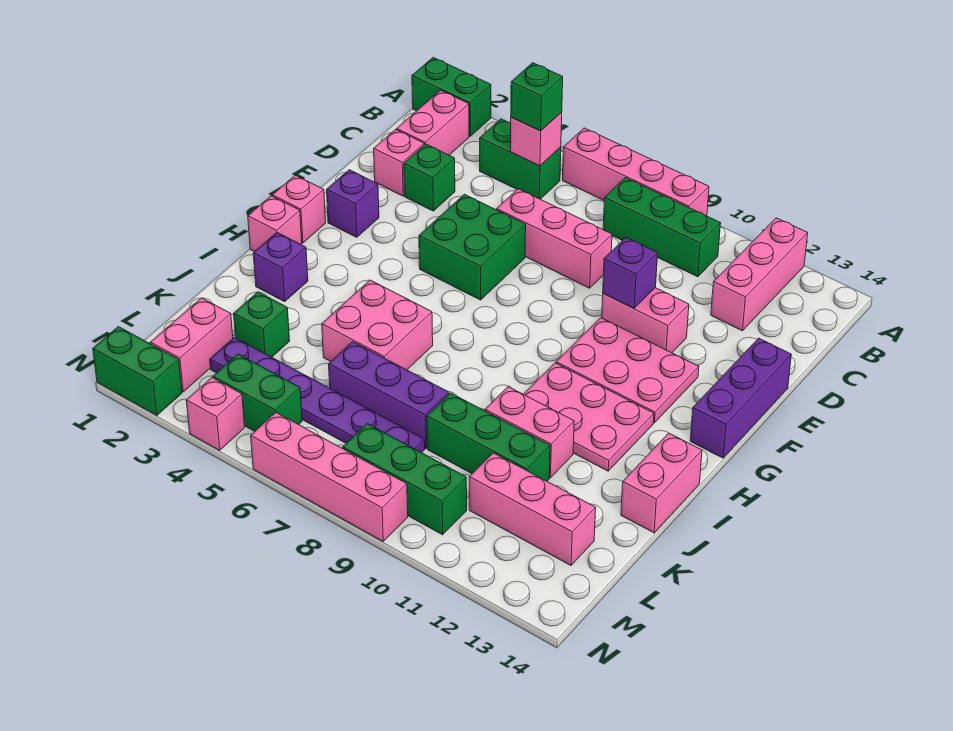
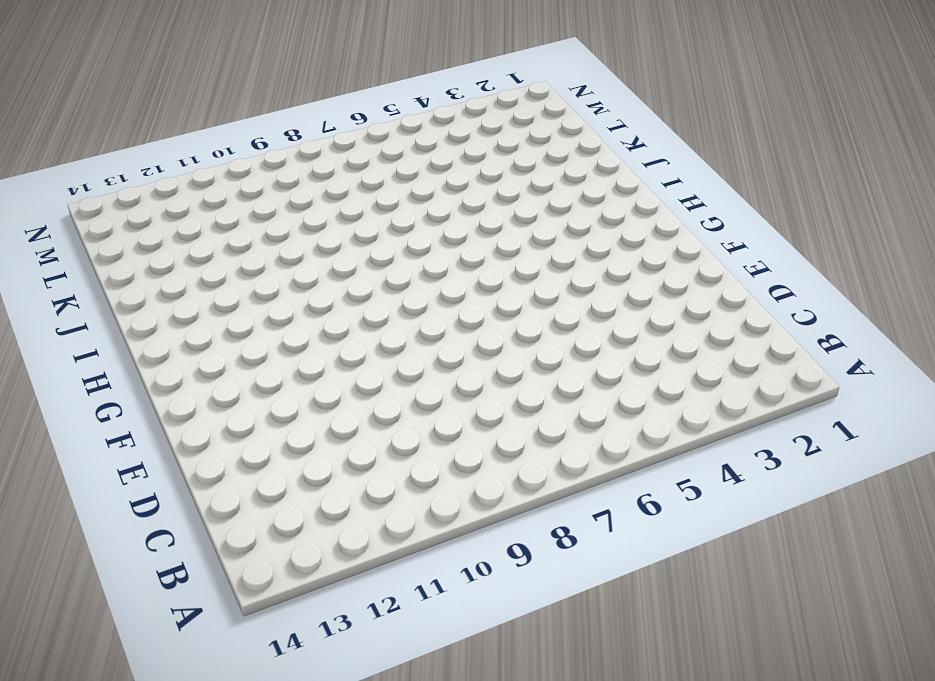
none -> green 1x2 brick [412,58,491,136]
none -> pink 1x4 brick [563,128,709,216]
none -> pink 1x3 brick [711,218,808,331]
none -> pink 1x2 brick [397,90,469,155]

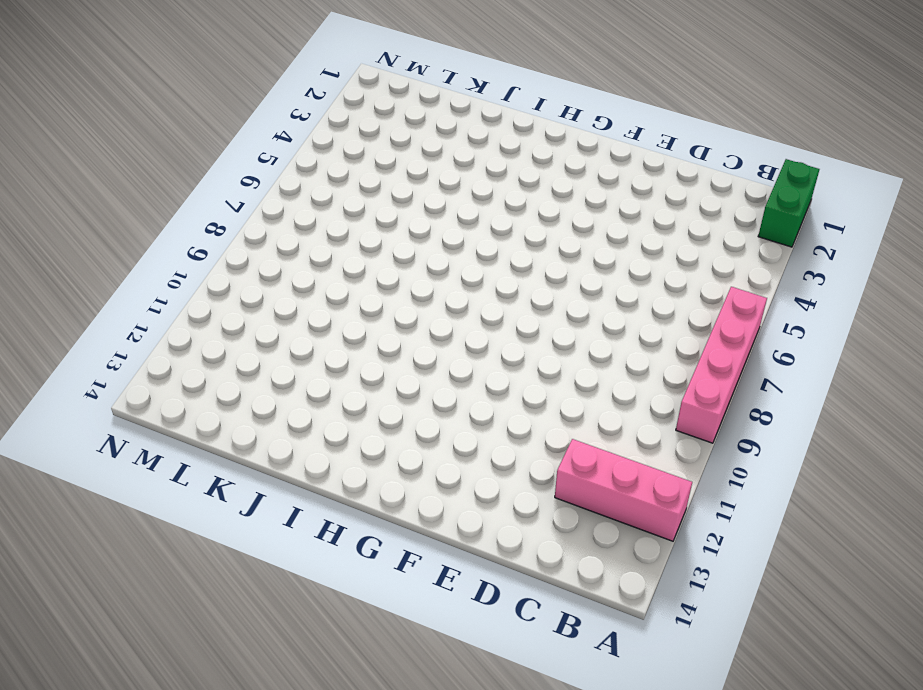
none -> pink 1x2 brick [397,90,469,155]
none -> green 1x2 brick [480,119,561,199]
none -> green 1x3 brick [603,178,721,277]
none -> pink 1x1 brick [374,130,424,196]

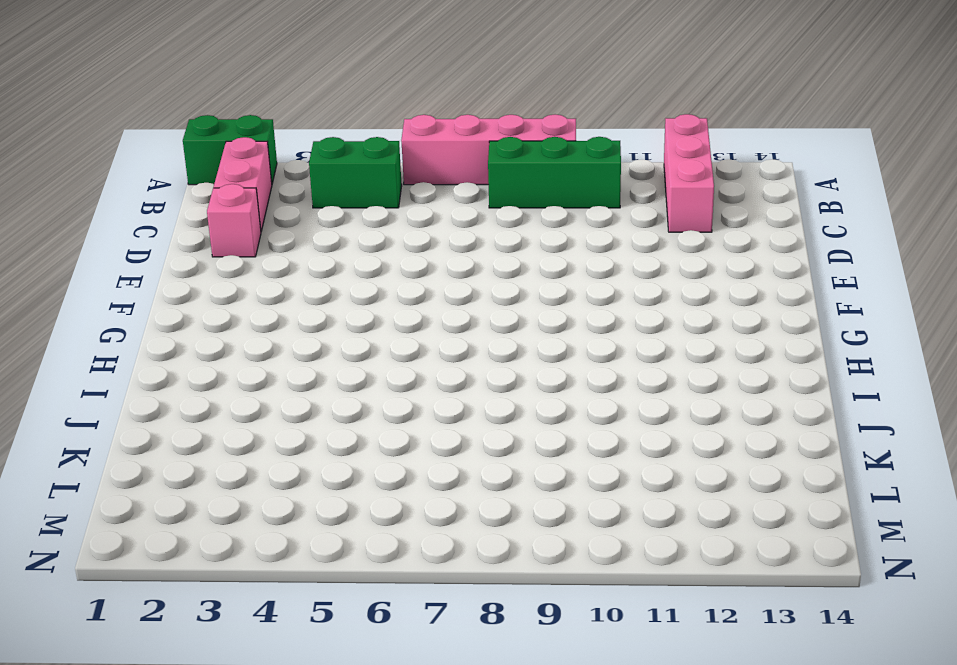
none -> green 1x1 brick [404,144,455,211]
none -> pink 1x3 brick [497,189,612,288]
none -> green 2x2 brick [419,194,526,300]
none -> pink 1x2 brick [602,288,689,353]

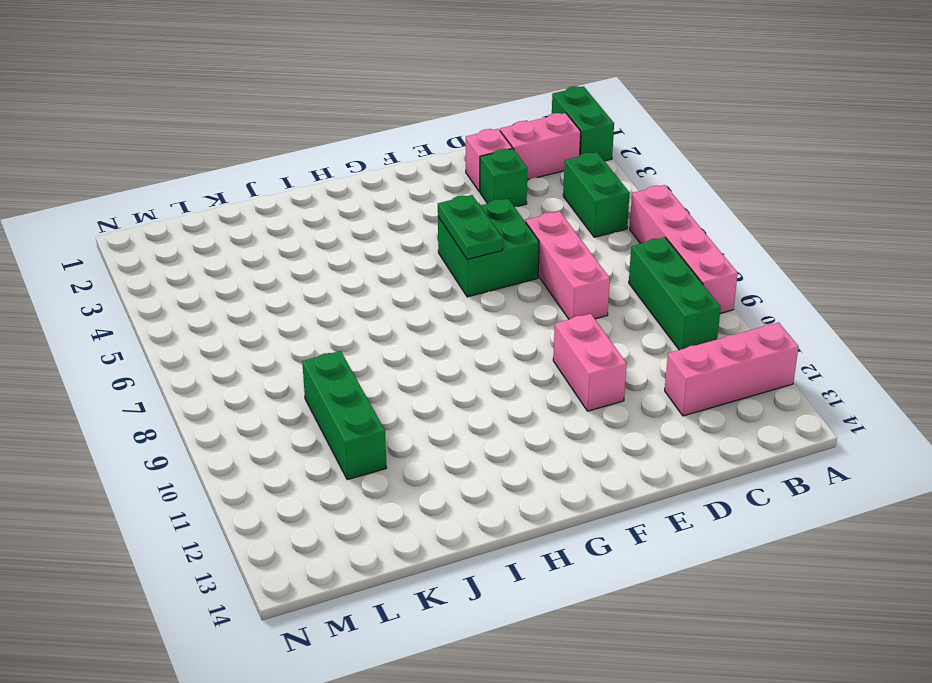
green 1x2 plate [438,195,503,260] -> none
none -> purple 1x3 brick [690,338,791,458]
none -> purple 1x1 brick [327,170,379,237]
none -> pink 2x3 plate [556,318,699,423]
none -> pink 1x1 brick [272,175,326,243]

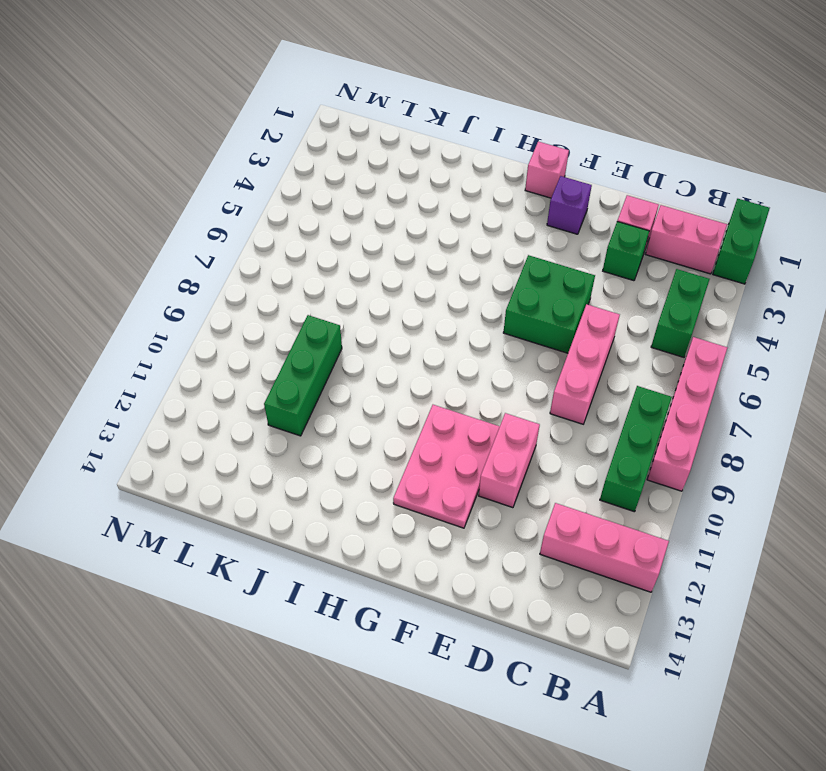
none -> purple 1x3 brick [690,338,791,458]
none -> pink 1x1 brick [248,196,302,252]
none -> pink 2x3 plate [524,363,654,471]
none -> purple 1x1 brick [253,233,308,302]

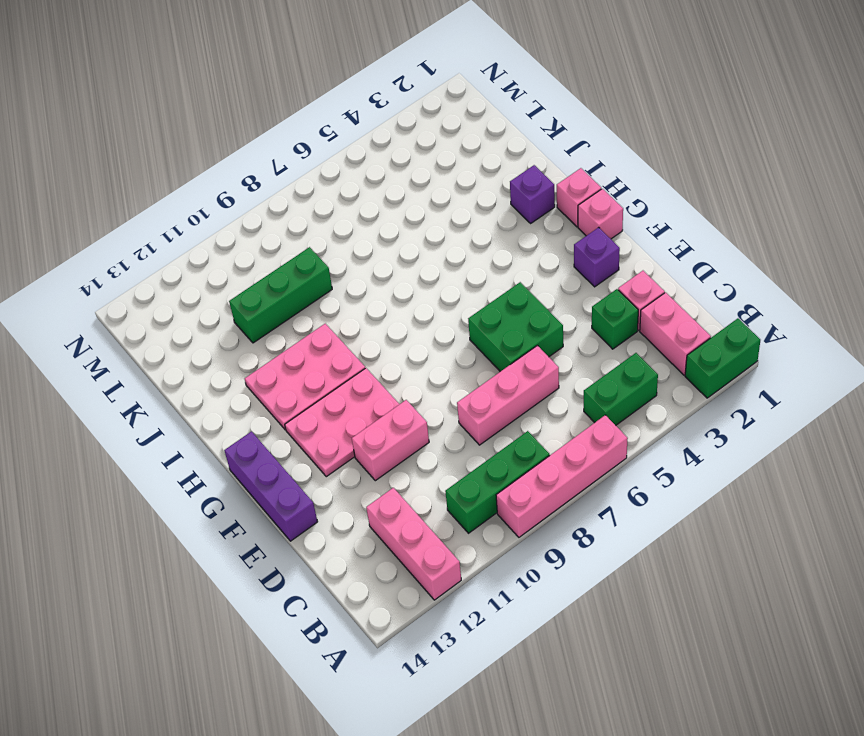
none -> pink 2x2 brick [322,280,433,370]
none -> pink 1x2 brick [621,433,702,533]
none -> pink 1x2 brick [485,387,574,478]
none -> green 1x1 brick [234,292,290,357]

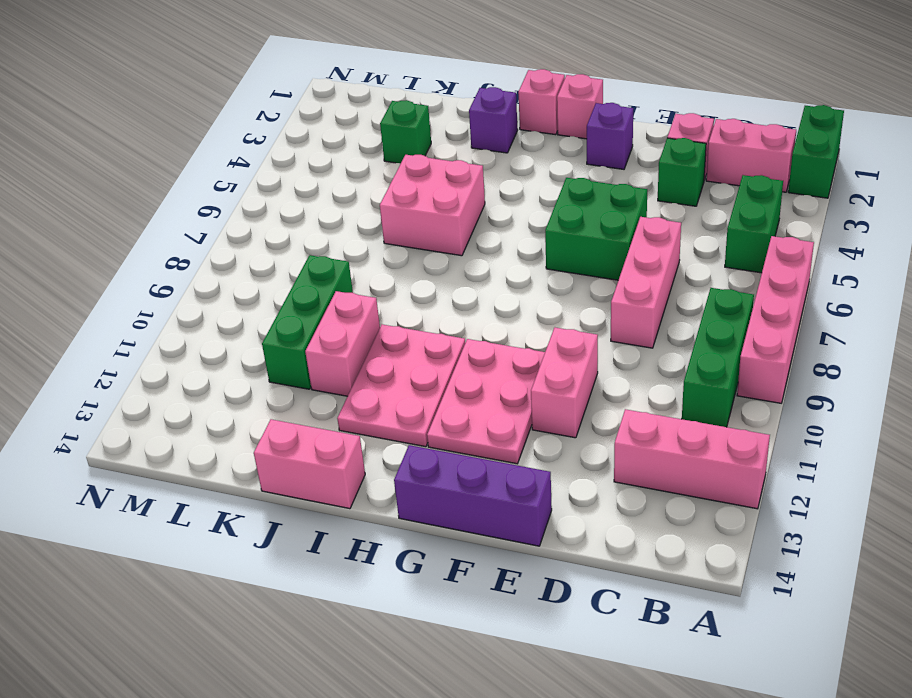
none -> purple 1x3 brick [329,342,449,449]
none -> pink 1x2 brick [150,298,233,392]
none -> purple 1x6 plate [210,337,425,453]
none -> pink 1x3 brick [469,453,596,565]

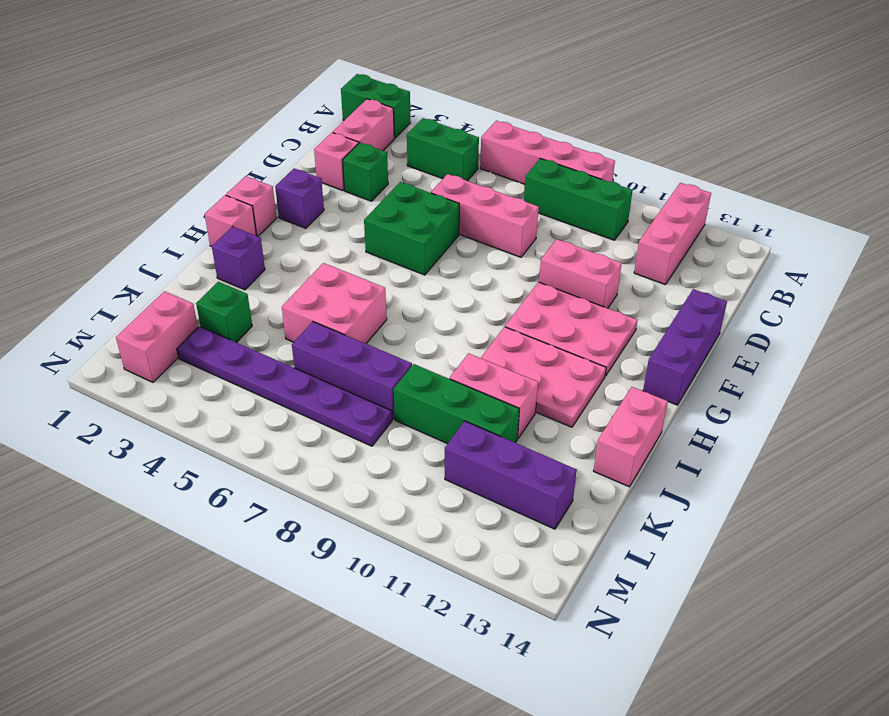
purple 1x3 brick [445,421,577,529] -> pink 1x3 brick [469,453,596,565]
none -> green 1x2 brick [213,354,302,432]
none -> green 1x3 brick [343,424,467,535]
none -> green 1x2 brick [93,327,182,415]
none -> pink 1x1 brick [186,377,245,450]

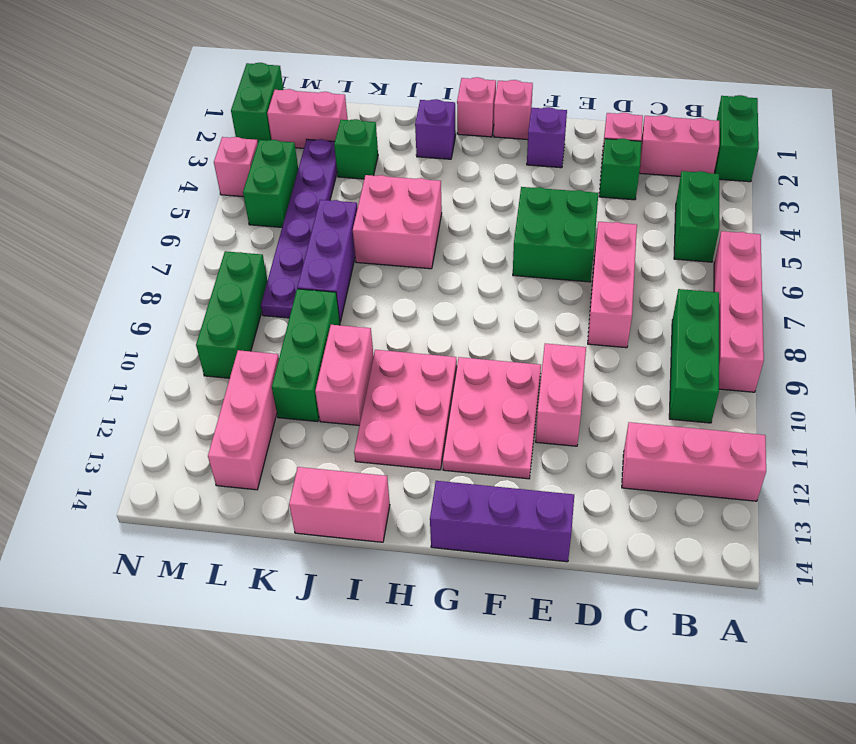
none -> pink 1x4 brick [251,412,408,541]
none -> pink 1x1 brick [510,112,562,166]
none -> purple 1x1 brick [603,238,658,308]
none -> green 1x1 brick [511,63,563,131]

